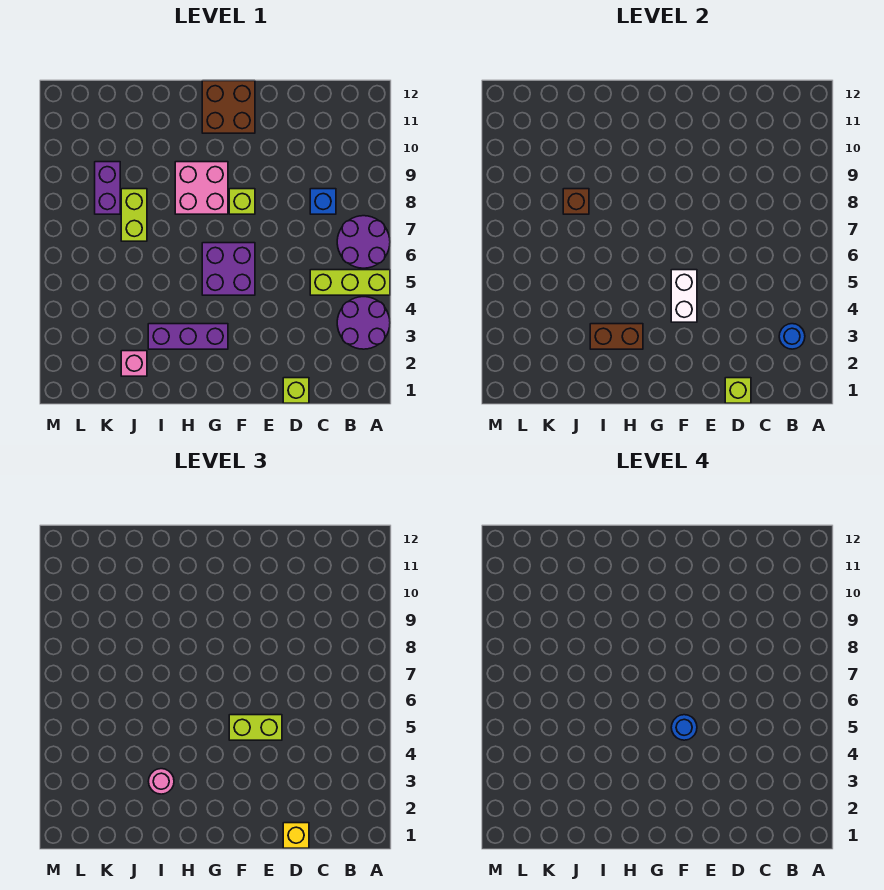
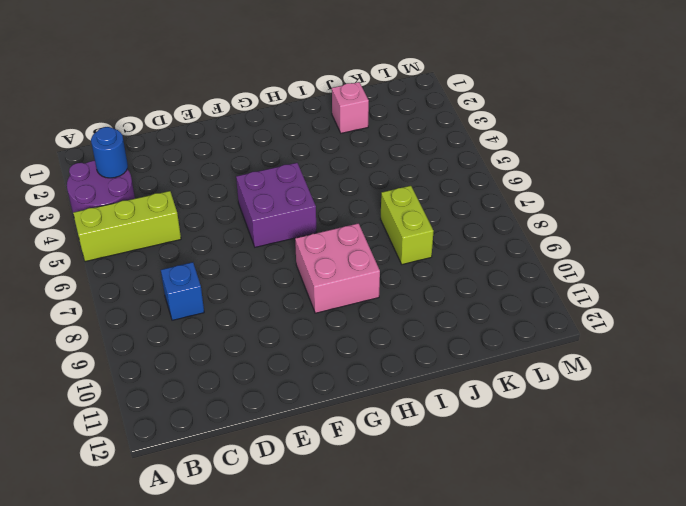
none -> purple 2x2 round brick [337,216,390,268]
none -> lime 1x1 brick [283,378,309,403]
none -> lime 1x1 brick [229,189,255,214]

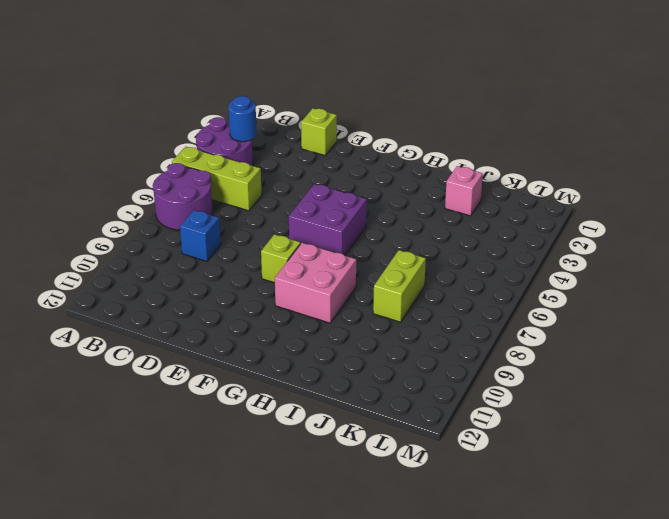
none -> brown 2x2 brick [202,81,255,133]
none -> purple 1x3 brick [148,324,228,349]
none -> purple 1x2 brick [95,162,120,214]

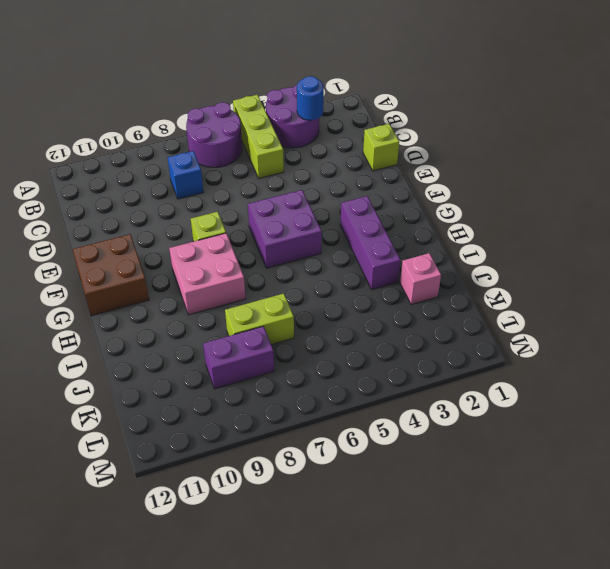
none -> lime 1x1 brick [725,378,751,403]
none -> white 1x2 brick [671,270,697,322]
none -> brown 1x2 brick [590,324,643,349]

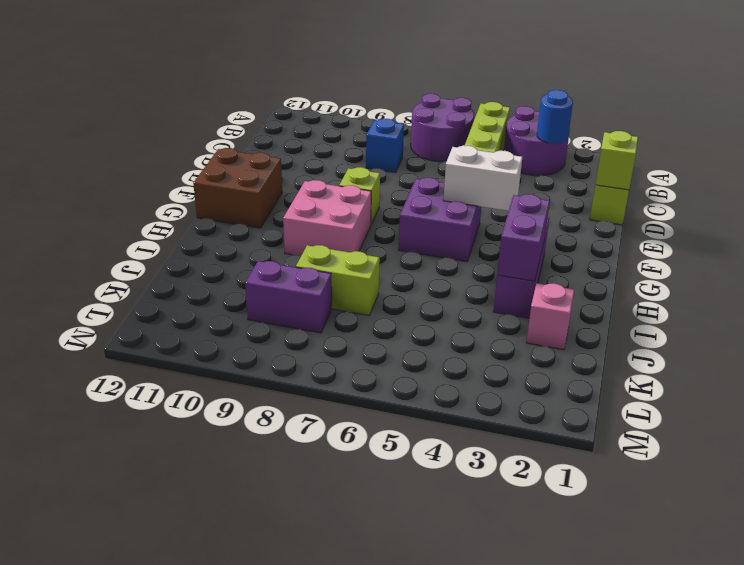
purple 1x2 brick [497,194,550,282] -> brown 1x2 brick [590,324,643,349]
none -> brown 1x1 brick [563,189,589,214]
none -> yellow 1x1 brick [283,823,309,848]
none -> lime 1x2 brick [229,715,282,740]

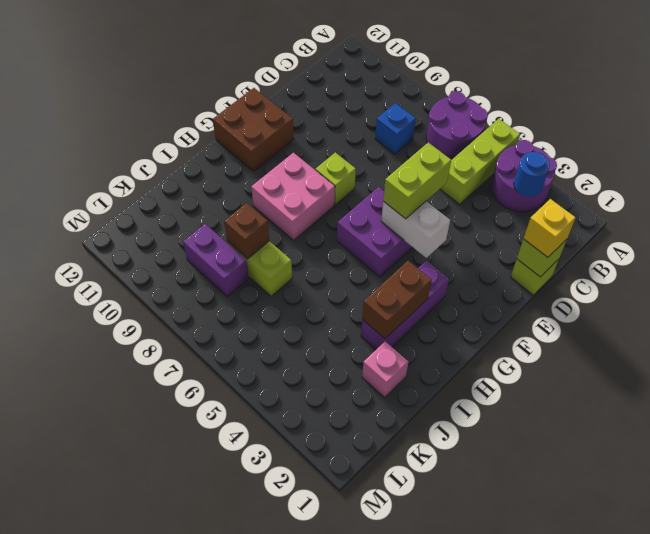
none -> pink 1x1 round brick [148,769,174,794]
none -> blue 1x1 round brick [671,715,697,740]

